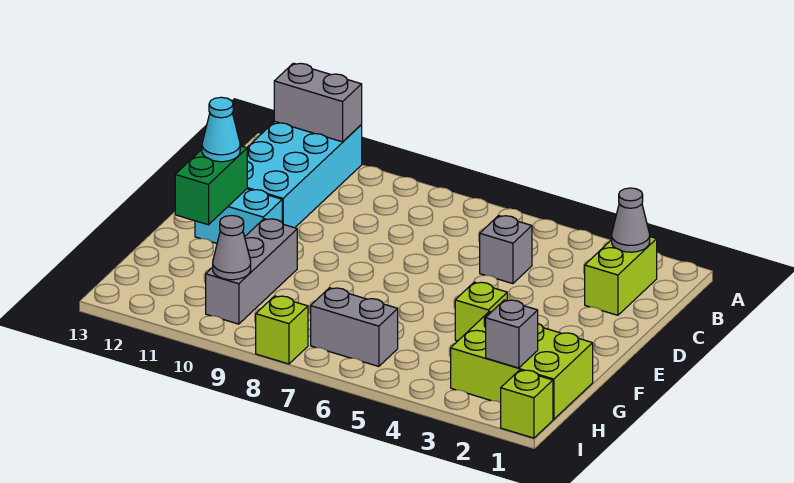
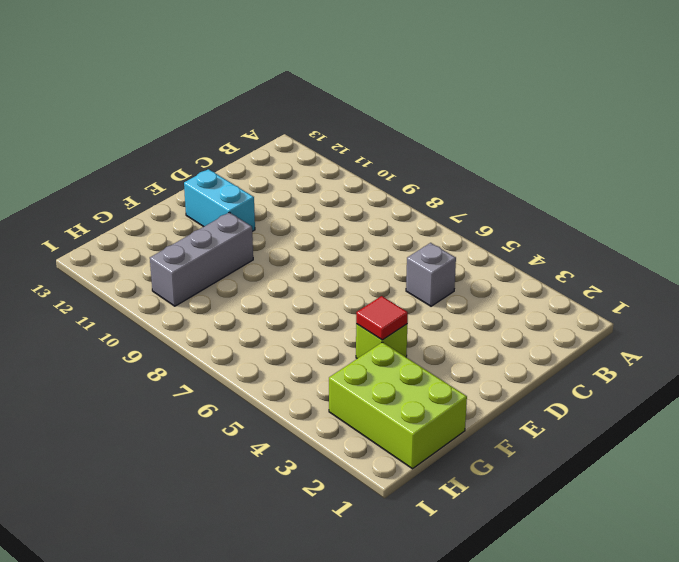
red 1x1 tile [356,296,408,340] -> none
none -> cyan 2x4 brick [247,122,362,228]
none -> lime 1x2 brick [585,237,657,315]
none -> grey 1x2 brick [311,288,398,366]

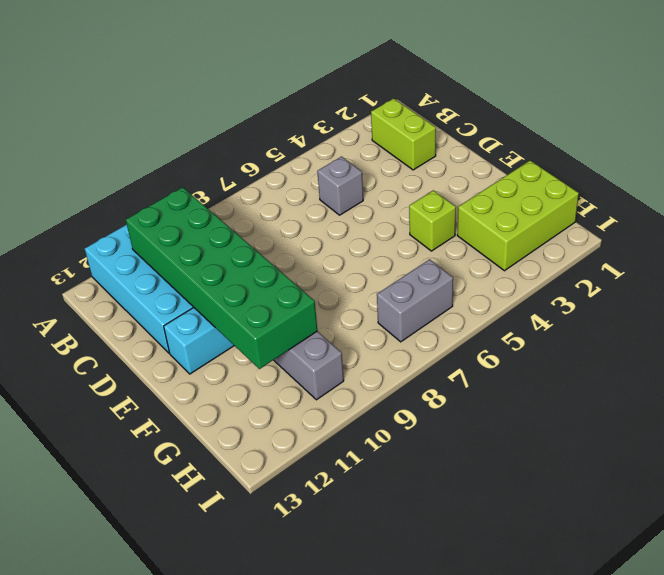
green 2x6 brick [126,187,317,369] -> none
none -> lime 1x1 brick [501,370,553,438]
none -> lime 1x1 brick [256,296,308,364]
none -> grey 1x2 brick [274,63,362,142]

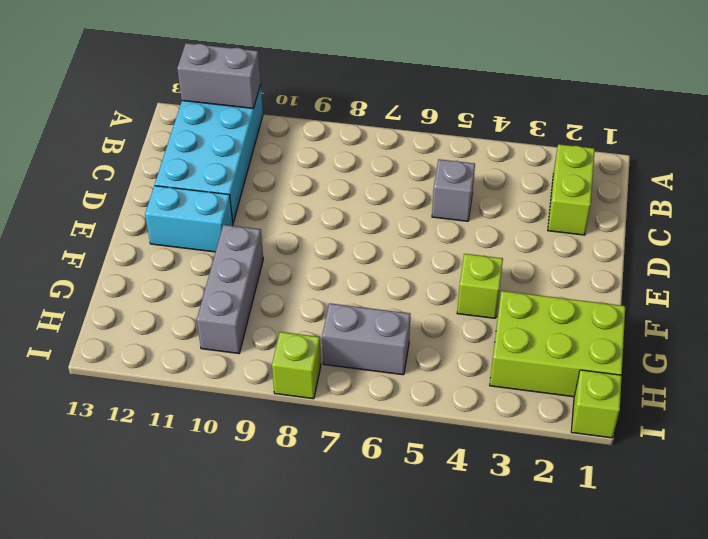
none -> grey 1x1 cone [612,188,650,252]
none -> green 1x2 brick [175,146,247,225]
none -> grey 1x1 brick [486,300,538,368]

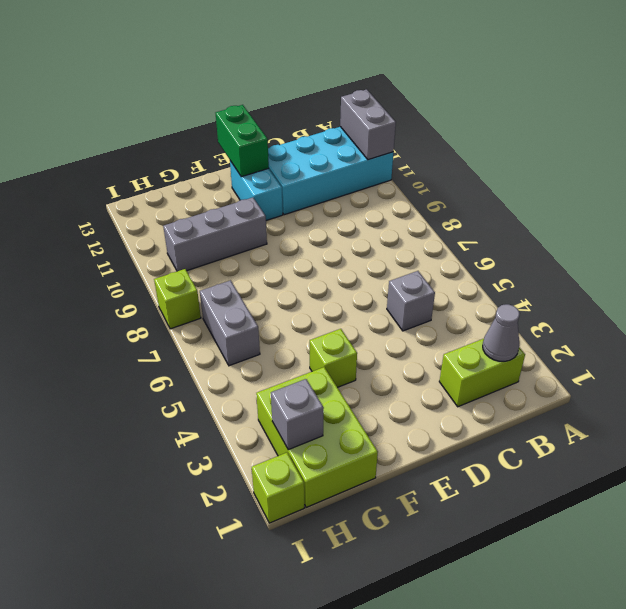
green 1x2 brick [216,105,269,177] -> green 1x2 brick turned to [175,146,247,225]
none -> grey 1x1 cone [213,215,251,280]
none -> cyan 1x1 cone [202,97,240,162]

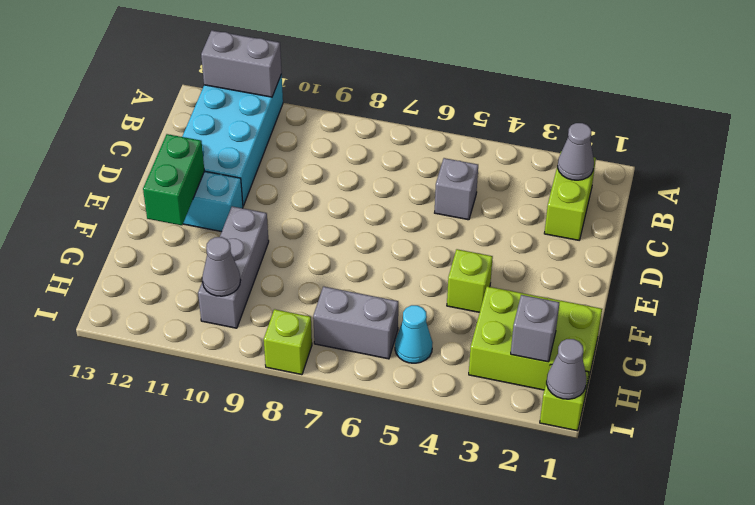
cyan 1x1 cone [395,305,433,363] -> cyan 1x1 cone moved to [202,97,240,162]
grey 1x1 cone [547,339,586,399] -> none

